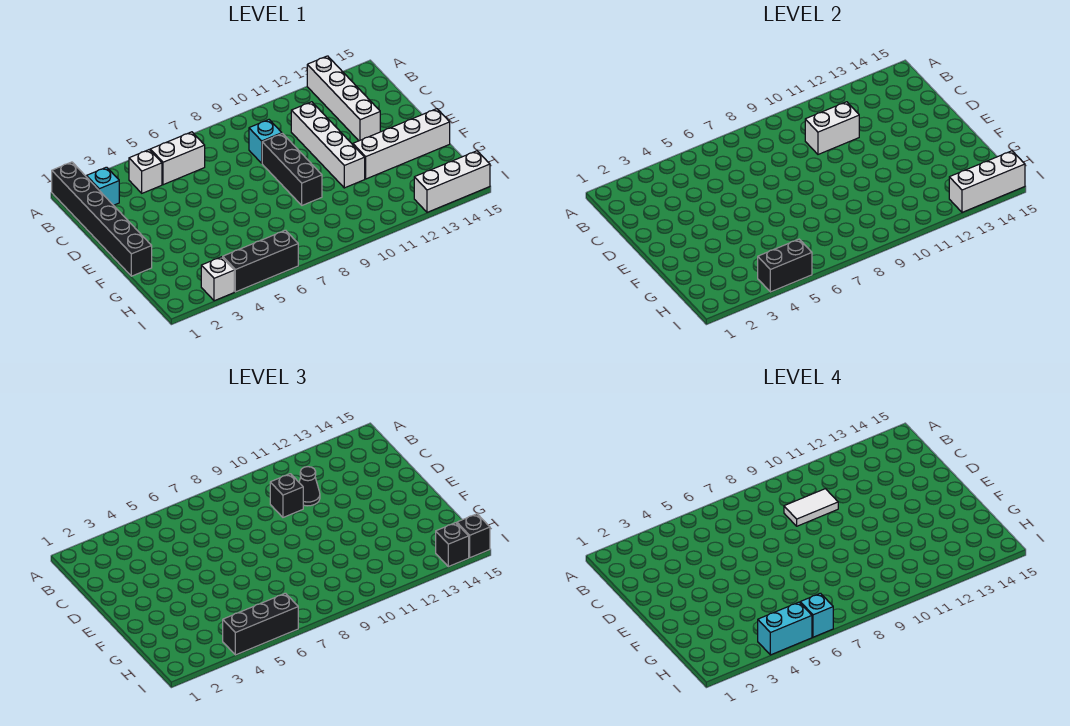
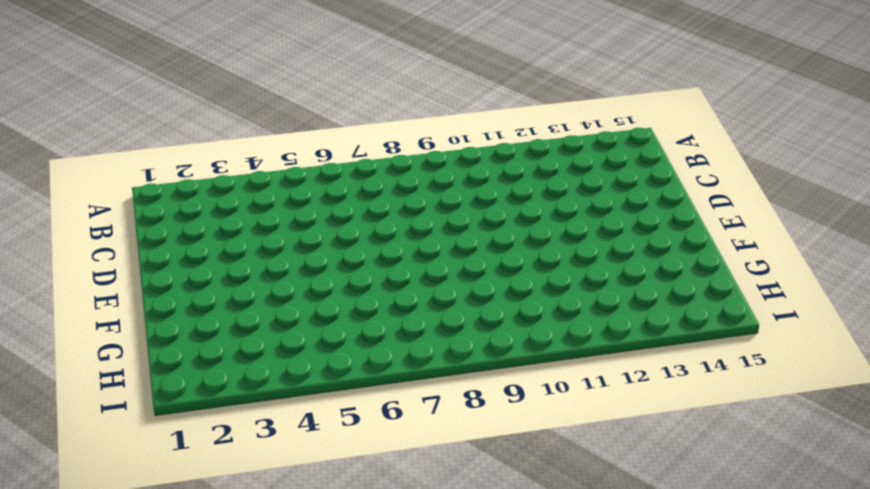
none -> black 1x6 brick [52,162,152,276]
none -> white 1x4 brick [307,56,380,141]
none -> cyan 1x1 brick [86,167,119,205]

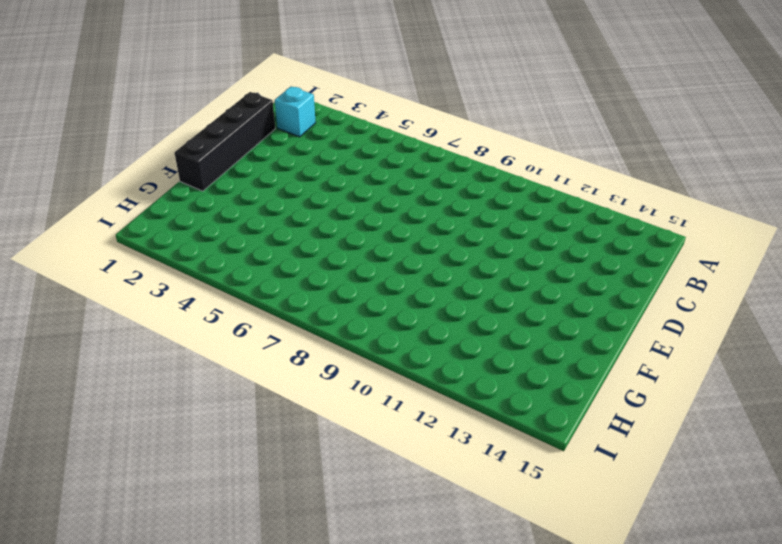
black 1x4 brick [175,92,275,191] -> black 1x6 brick [52,162,152,276]
none -> white 1x4 brick [307,56,380,141]
none -> white 1x1 brick [129,150,162,193]
none -> white 1x2 brick [150,132,205,185]

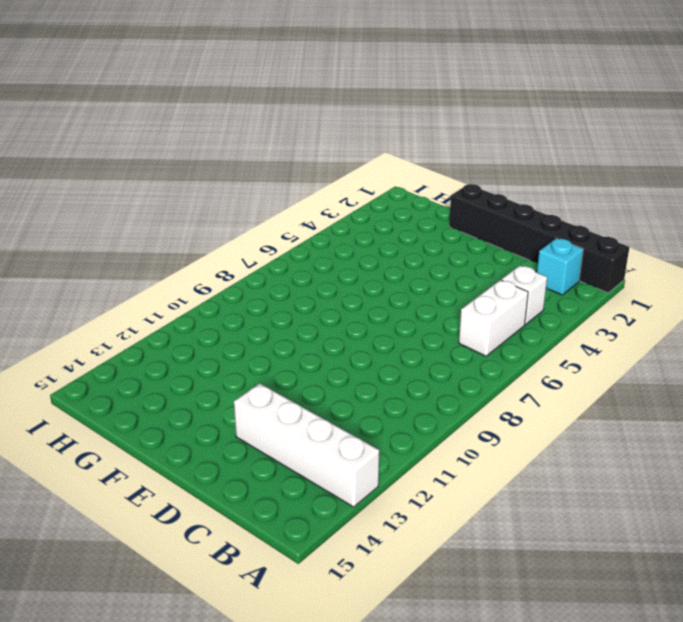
none -> cyan 1x1 brick [249,120,282,163]
none -> white 1x4 brick [291,102,365,188]
none -> black 1x3 brick [262,134,322,205]

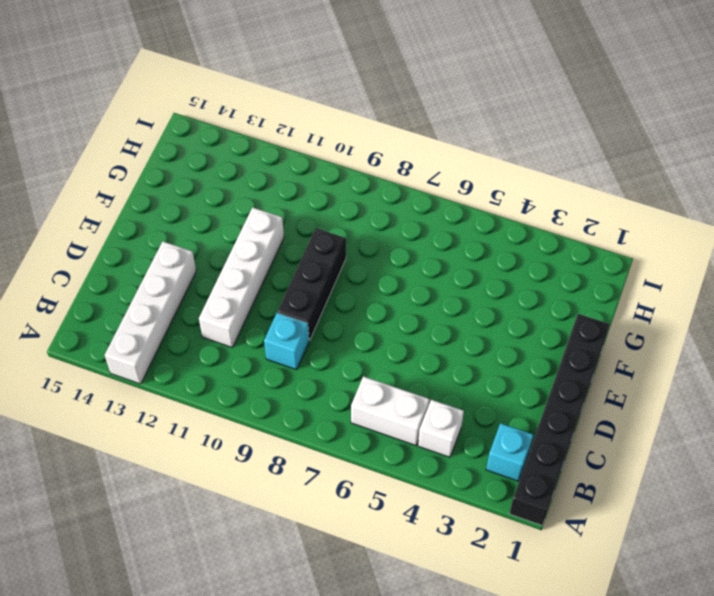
none -> white 1x4 brick [353,109,450,179]
none -> white 1x1 brick [201,257,234,301]
none -> black 1x3 brick [223,230,298,292]

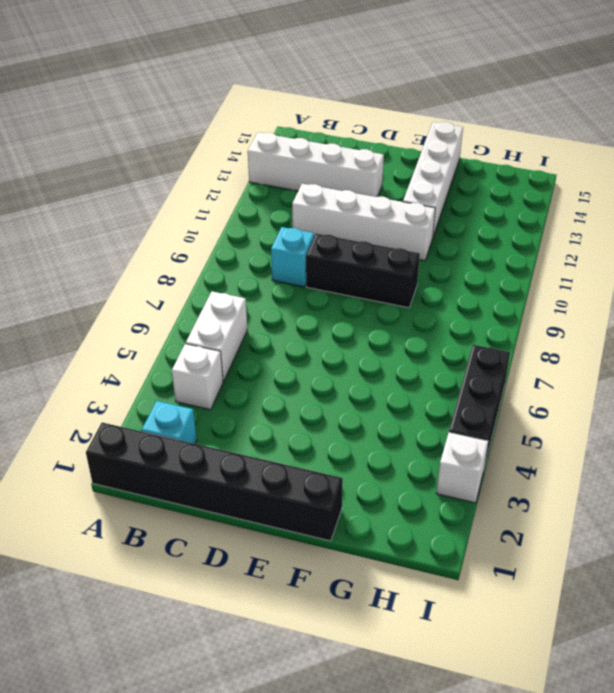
none -> white 1x3 brick [414,151,490,212]
none -> white 1x2 brick [805,102,859,154]
none -> black 1x2 brick [758,239,812,292]

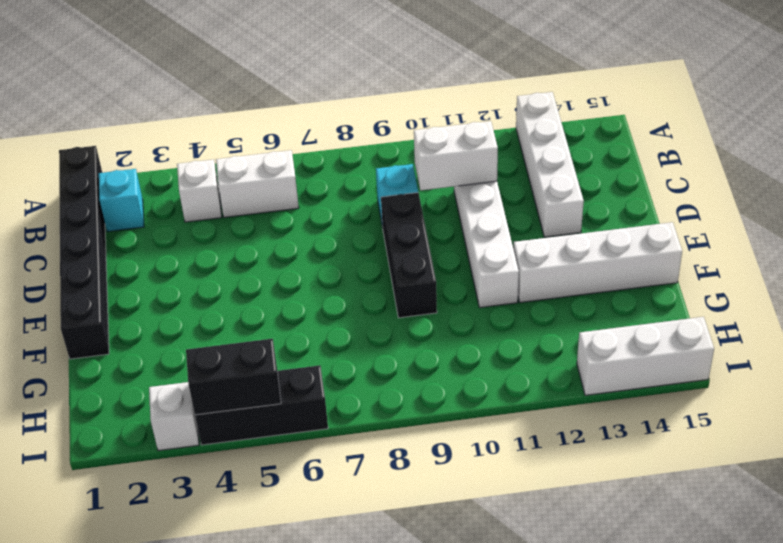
none -> white 1x3 brick [949,151,1025,212]
none -> black 1x1 brick [270,474,303,517]
none -> black 1x1 cone [299,467,320,506]

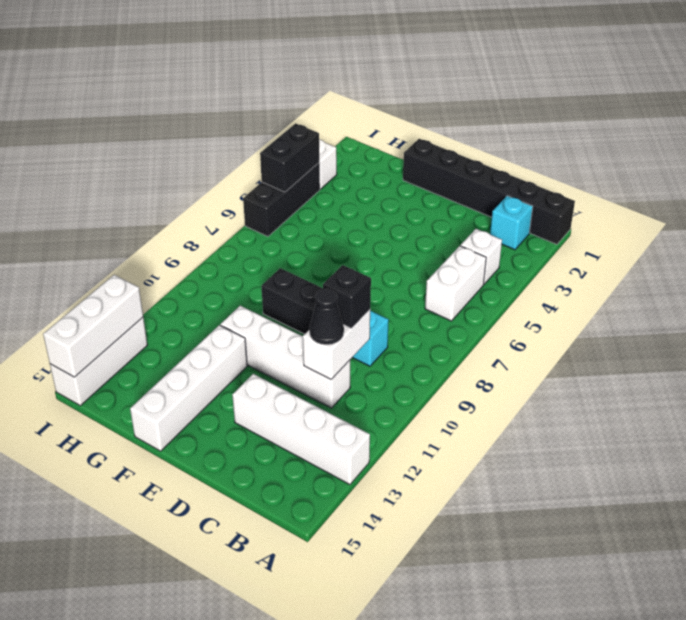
none -> black 1x3 brick [223,593,298,655]
none -> black 1x1 brick [436,523,469,567]
none -> black 1x1 brick [457,514,490,558]

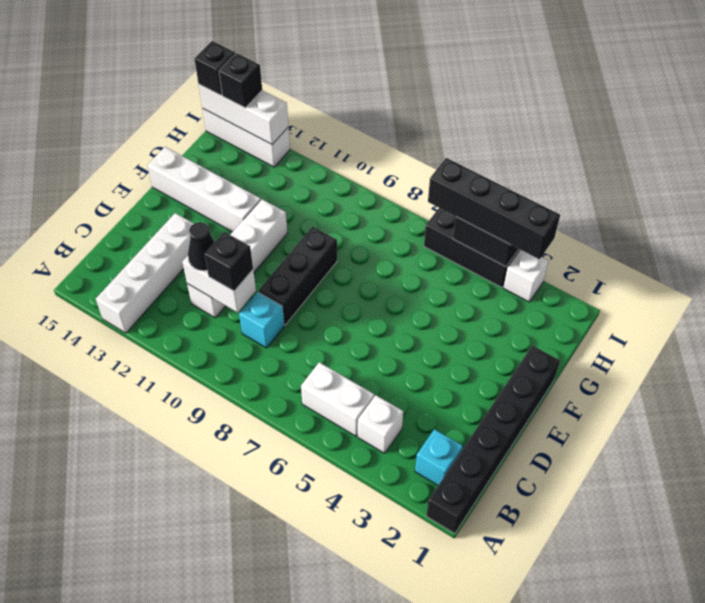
black 1x4 brick [428,158,560,259] -> black 1x3 brick [223,593,298,655]
none -> white 1x2 tile [784,489,838,526]
none -> cyan 1x2 brick [758,602,812,655]
none -> cyan 1x1 brick [800,593,833,637]

